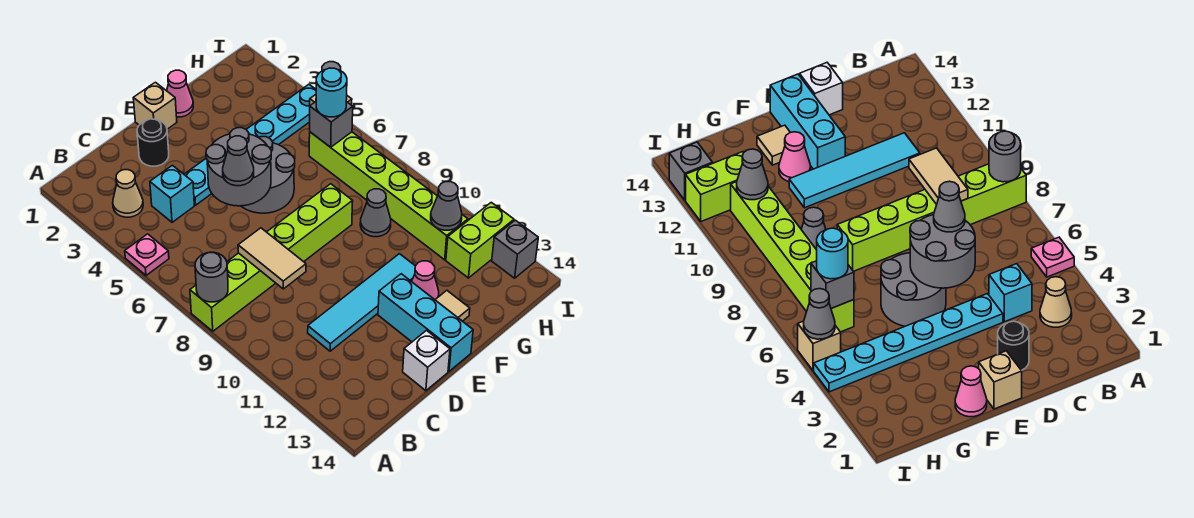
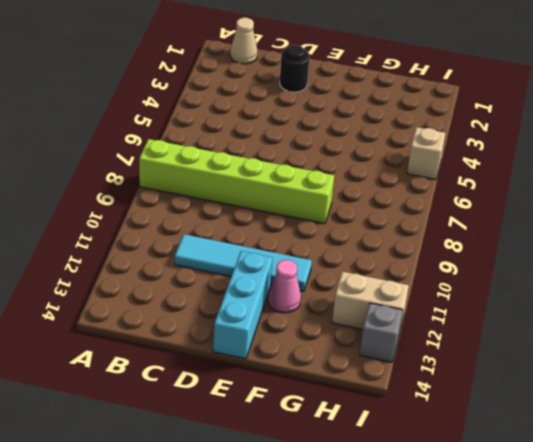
tan 1x1 cone [230,18,258,64] -> tan 1x1 cone moved to [113,170,143,217]
tan 1x2 brick [332,272,409,333] -> lime 1x2 brick [446,202,514,278]
none -> pink 1x1 plate [125,234,169,275]
none -> cyan 1x1 brick [150,165,194,222]
none -> cyan 1x6 plate [184,84,316,205]

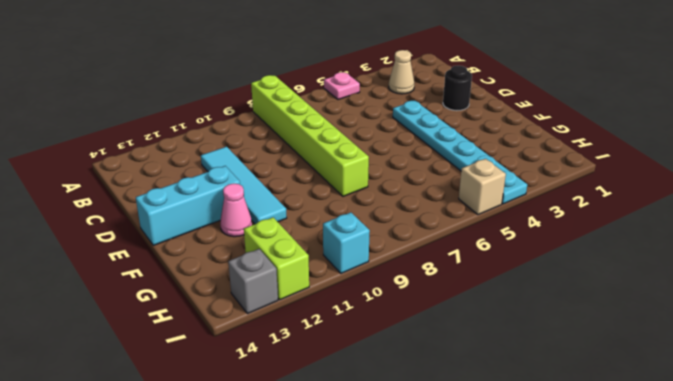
cyan 1x1 brick [323,212,370,273] -> cyan 1x1 brick moved to [150,165,194,222]
none -> white 1x1 brick [403,331,450,391]
none -> tan 1x1 brick [133,82,177,129]
none -> grey 2x2 round brick [241,137,295,213]

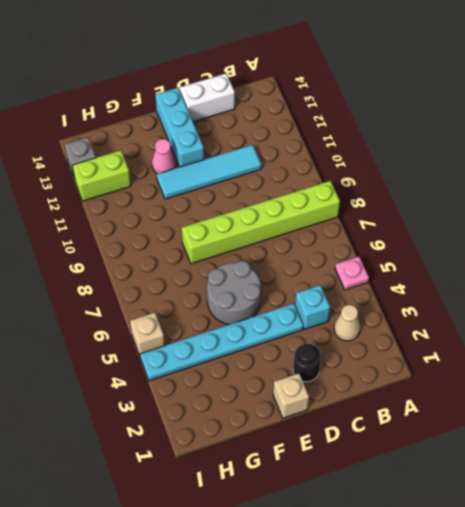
white 1x2 brick [180,73,235,122] -> white 1x1 brick [403,331,450,391]
none -> pink 1x1 cone [167,70,193,117]
none -> tan 1x1 tile [435,291,470,321]
none -> grey 1x1 cone [360,189,391,237]

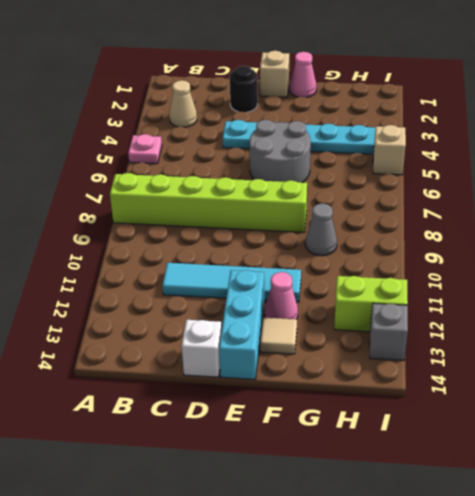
none -> cyan 1x1 brick [150,165,194,222]
none -> lime 1x6 brick [309,132,468,260]
none -> grey 1x1 round brick [195,252,228,302]

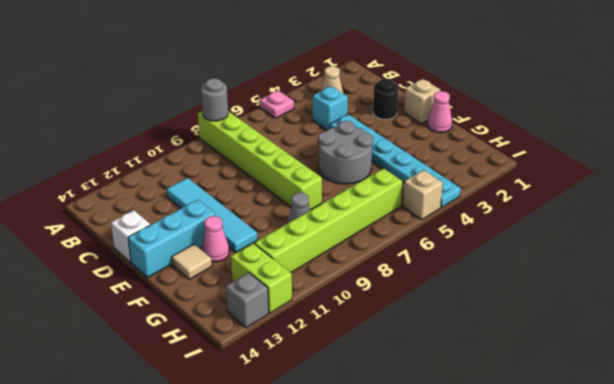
none -> tan 1x2 tile [238,228,306,289]
none -> grey 2x2 round brick [206,128,271,206]
none -> grey 1x1 brick [310,102,353,147]

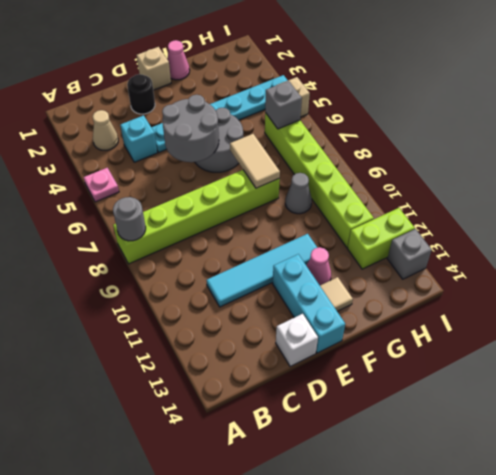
tan 1x2 tile [230,134,280,188] -> tan 1x2 tile moved to [238,228,306,289]
none -> grey 1x1 cone [431,182,462,230]
none -> grey 1x1 cone [804,289,835,339]
none -> grey 1x1 cone [223,136,254,186]

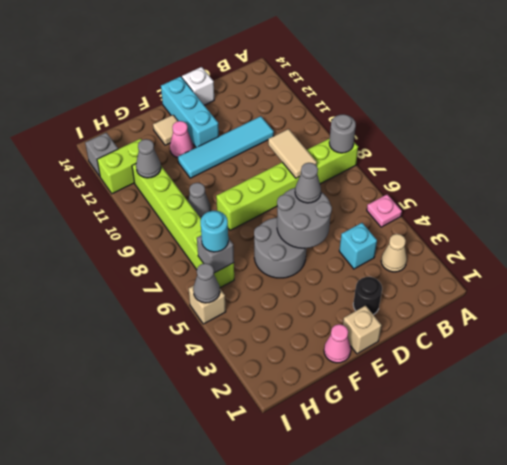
none -> cyan 1x6 plate [184,84,316,205]

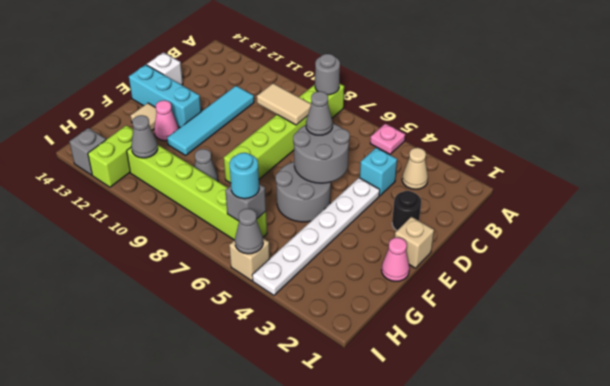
white 1x6 plate [252,178,380,295] -> cyan 1x6 plate [184,84,316,205]

